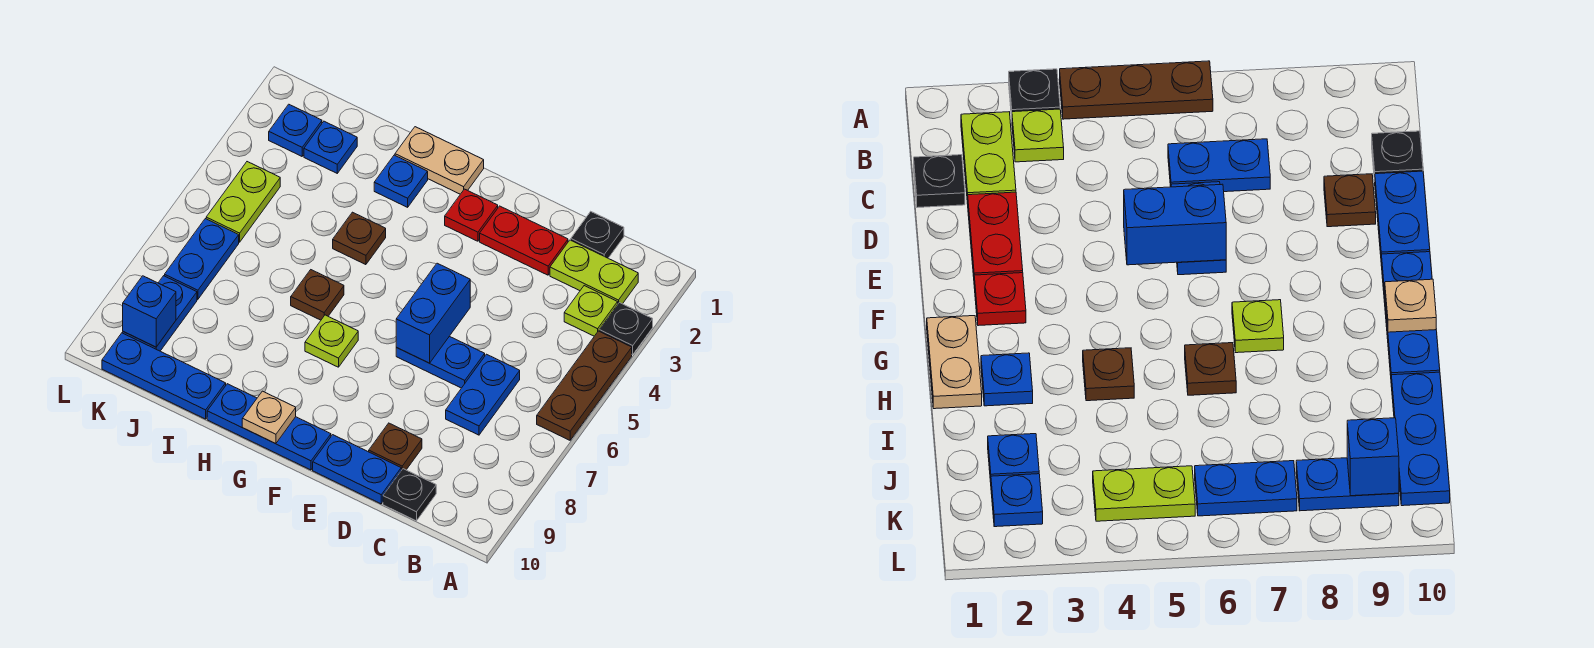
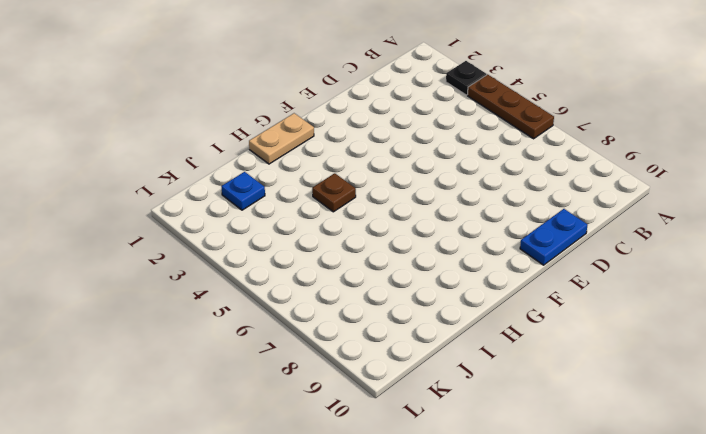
none -> lime 1x2 plate [550,240,638,304]
none -> lime 1x1 plate [564,286,618,336]
none -> black 1x1 plate [571,212,624,258]

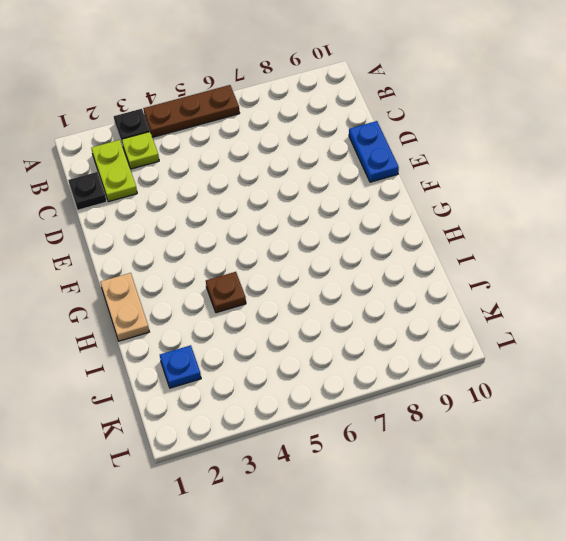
none -> blue 1x2 plate [446,354,520,435]
none -> black 1x1 plate [383,469,436,521]
none -> red 1x2 plate [480,206,568,275]

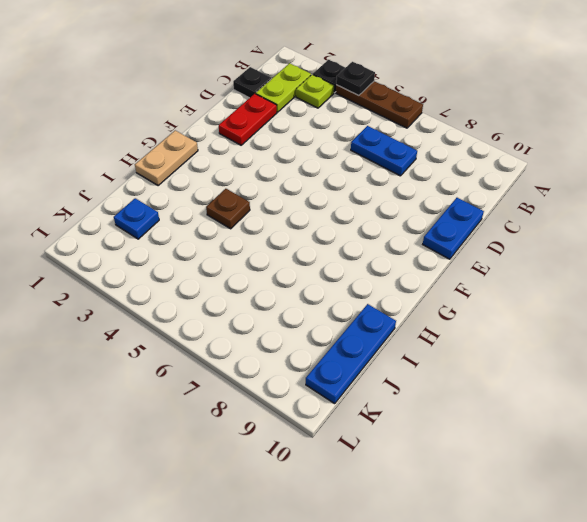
black 1x1 plate [336,62,375,96] -> black 1x1 plate moved to [383,469,436,521]
none -> blue 1x2 plate [396,336,485,388]
none -> brown 1x1 plate [369,423,422,470]
none -> red 1x1 plate [445,189,498,241]

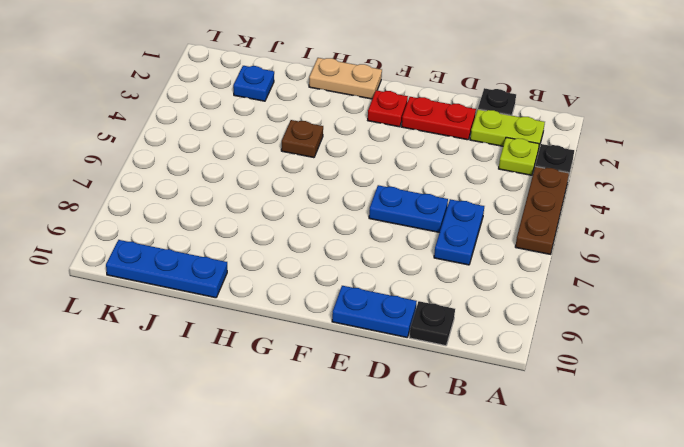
none -> brown 1x1 plate [369,423,422,470]
none -> blue 1x3 plate [207,384,331,470]
none -> lime 1x1 plate [305,315,358,367]

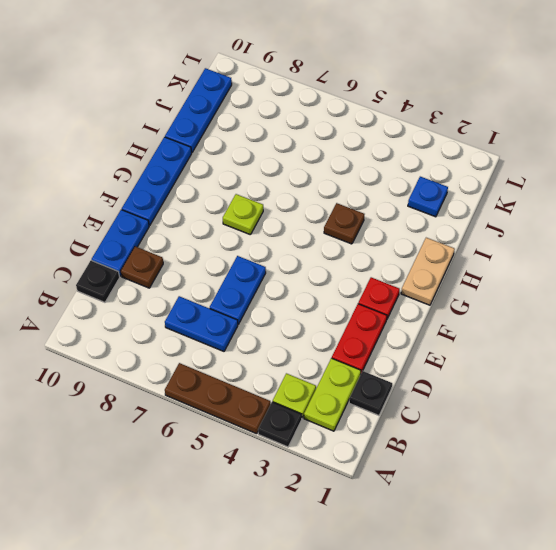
none -> blue 1x1 plate [374,155,428,207]
none -> brown 1x1 plate [291,270,344,320]
none -> blue 1x1 plate [269,104,322,156]

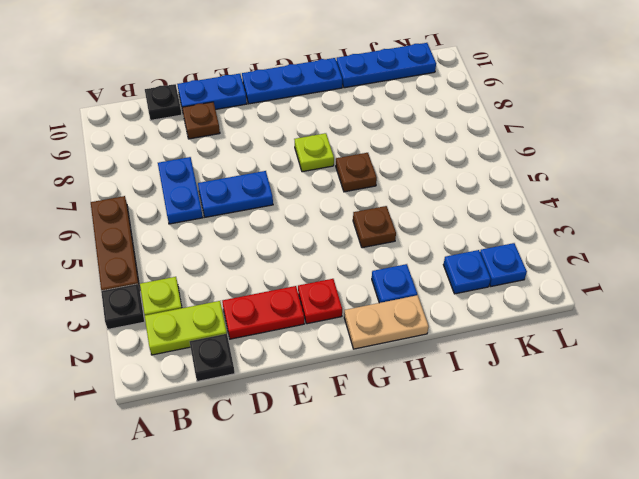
none -> lime 1x2 plate [206,162,280,242]
none -> blue 1x2 plate [165,219,239,299]
none -> blue 1x2 plate [123,276,197,351]

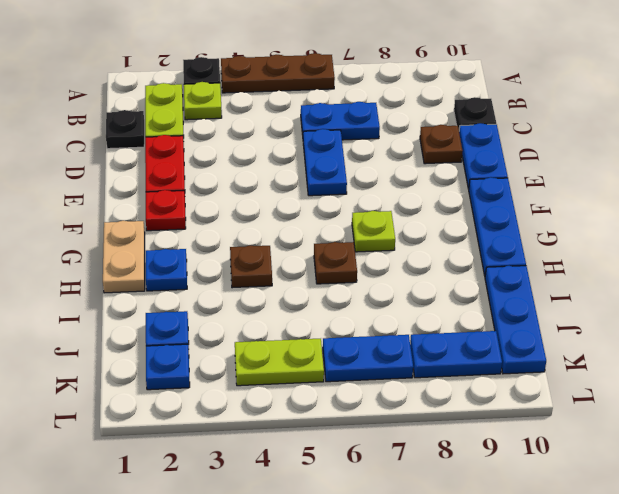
none -> blue 1x2 brick [396,263,470,363]
none -> tan 1x1 plate [242,391,296,444]
none -> blue 1x1 brick [123,276,176,347]

